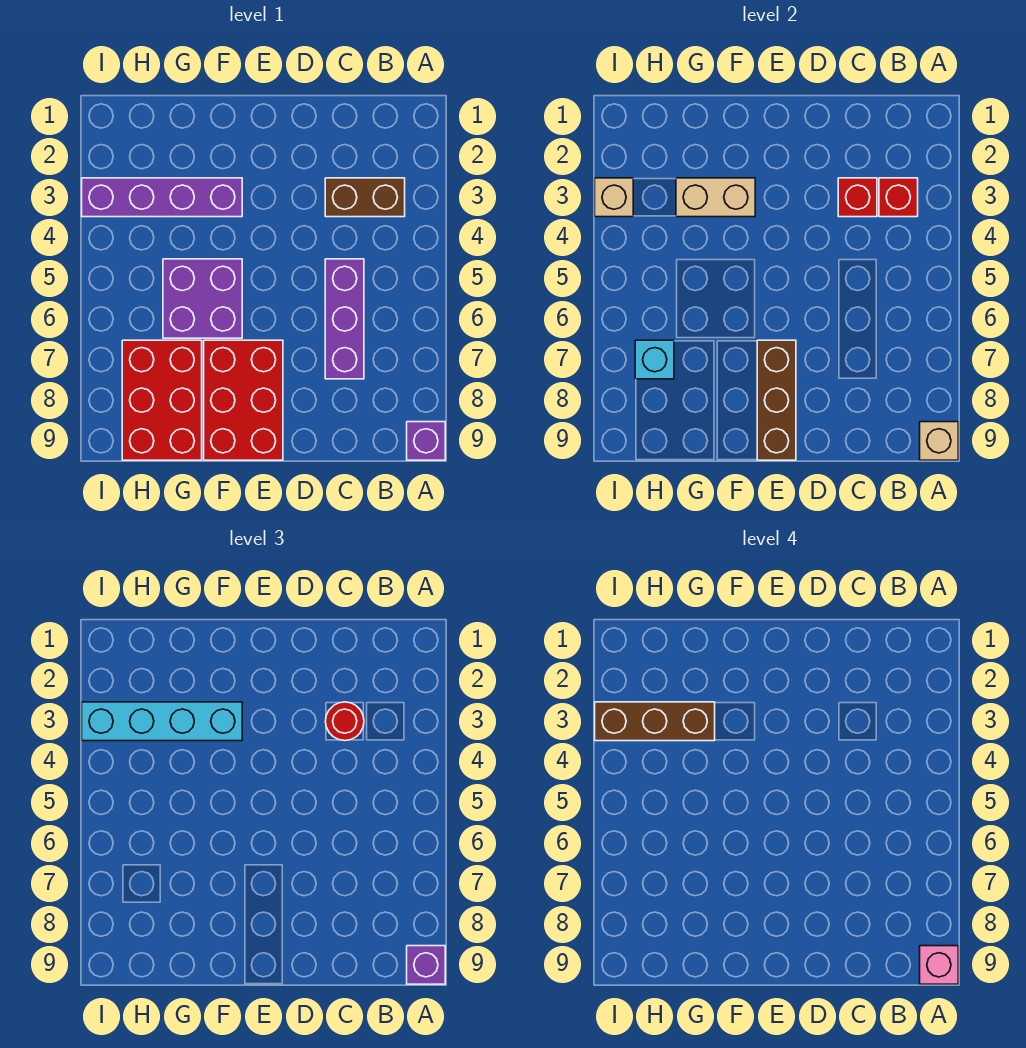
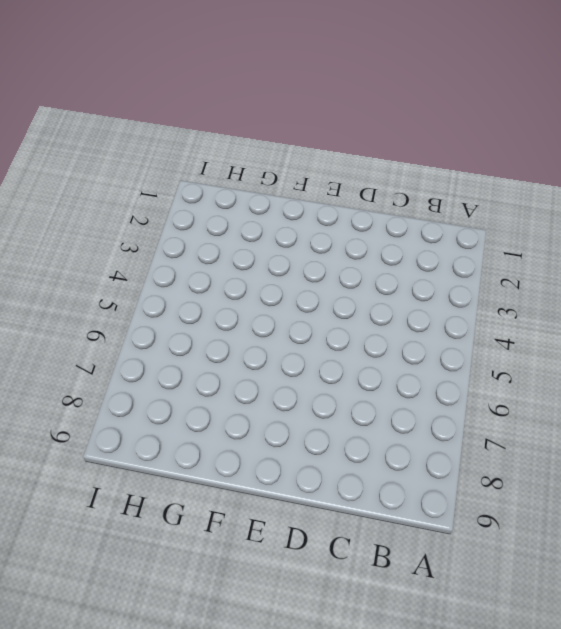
none -> purple 1x1 brick [407,422,445,460]
none -> brown 1x2 brick [325,178,405,217]
none -> purple 1x3 brick [325,259,364,379]

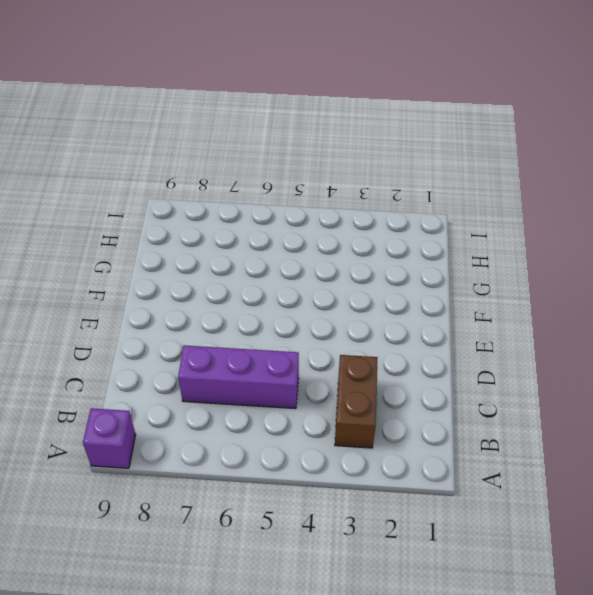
none -> red 2x3 brick [204,340,283,460]
none -> purple 1x4 brick [82,178,242,217]
none -> purple 2x2 brick [163,259,242,338]

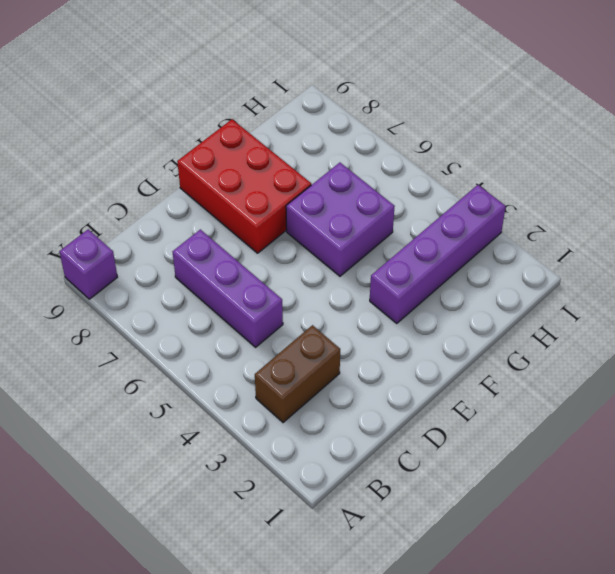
none -> red 2x3 brick [122,340,202,460]
none -> tan 1x1 brick [920,422,958,460]
none -> red 1x1 brick [879,178,918,217]

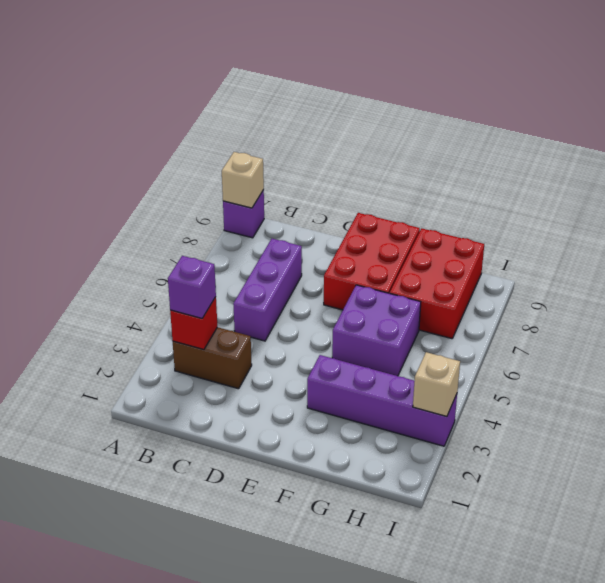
purple 1x1 brick [168,256,216,318] -> purple 1x1 brick moved to [407,946,445,984]
none -> red 1x1 brick [838,178,877,217]
none -> brown 1x3 brick [757,340,796,460]
none -> tan 1x2 brick [676,178,755,217]

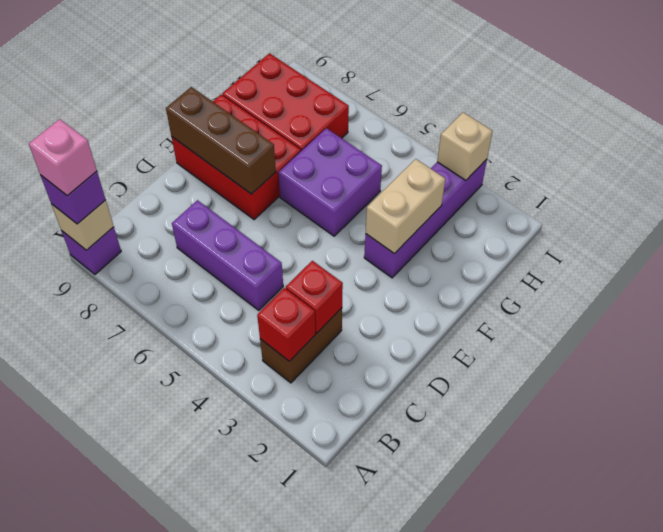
none -> cyan 1x1 brick [635,340,674,379]
none -> red 1x1 round brick [325,702,364,741]
none -> cyan 1x4 brick [82,702,242,741]

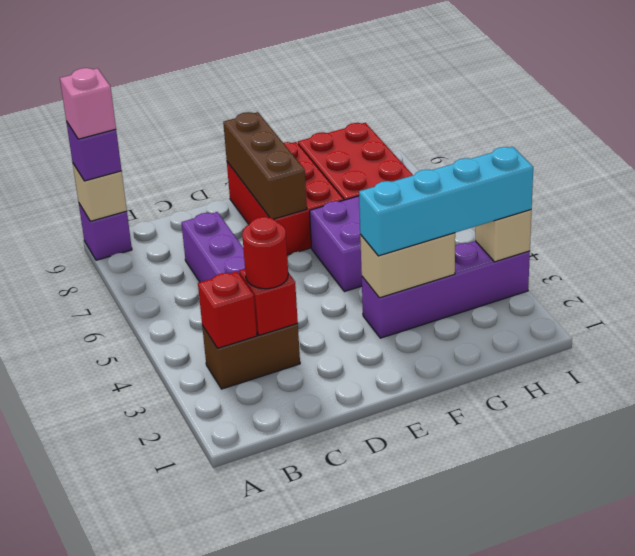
none -> cyan 1x1 brick [635,340,674,379]
none -> brown 1x3 brick [595,702,715,741]

